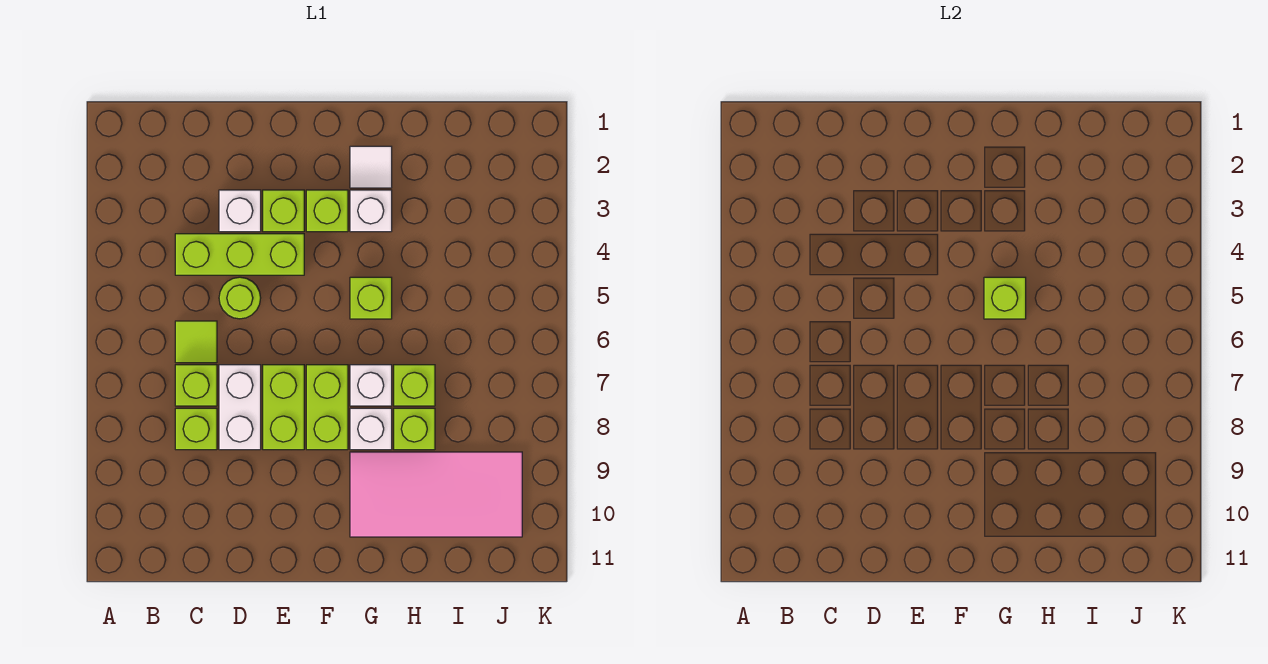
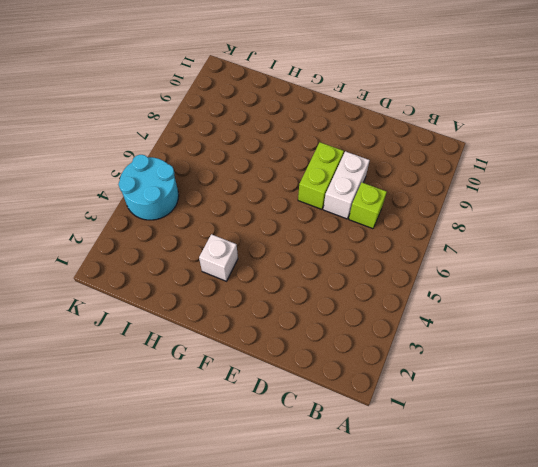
cyan 2x2 round brick [118,155,179,220] -> none
none -> lime 1x3 brick [175,234,304,275]
none -> lime 1x1 tile [175,321,217,363]
none -> lime 1x1 brick [175,408,217,450]

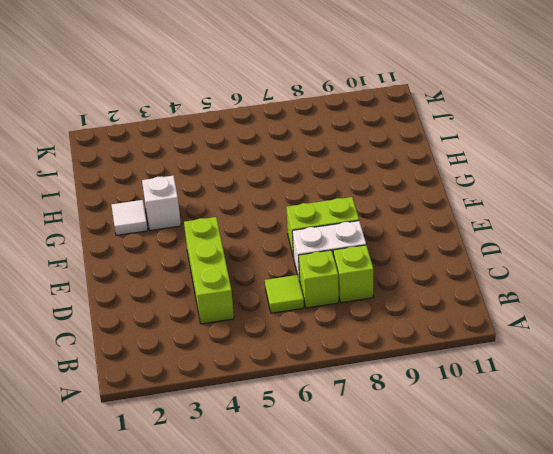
none -> white 1x1 brick [219,190,261,232]
none -> lime 1x1 round brick [219,277,261,319]
none -> lime 1x1 brick [263,190,304,232]

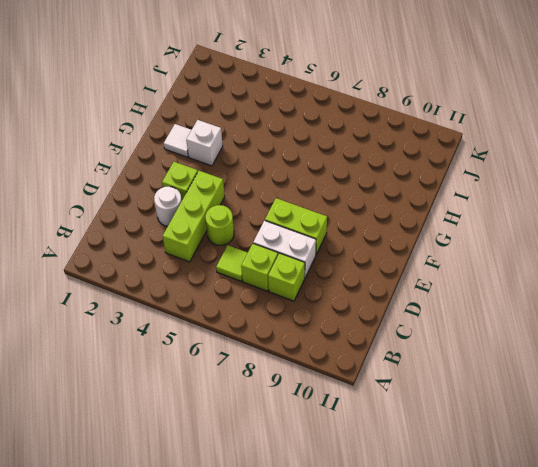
white 1x1 round brick [154,187,182,226] -> white 1x1 brick [219,190,261,232]
none -> lime 1x1 brick [306,190,348,232]
none -> lime 1x2 brick [306,365,348,450]
none -> lime 1x1 brick [350,277,392,319]

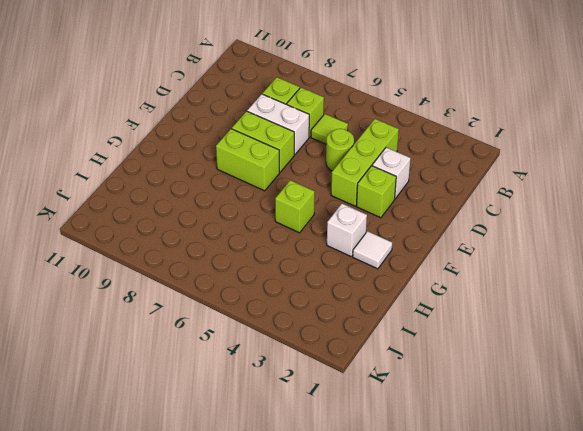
none -> lime 1x1 brick [306,190,348,232]
none -> white 1x1 brick [350,365,392,406]
none -> white 1x1 brick [350,408,392,450]

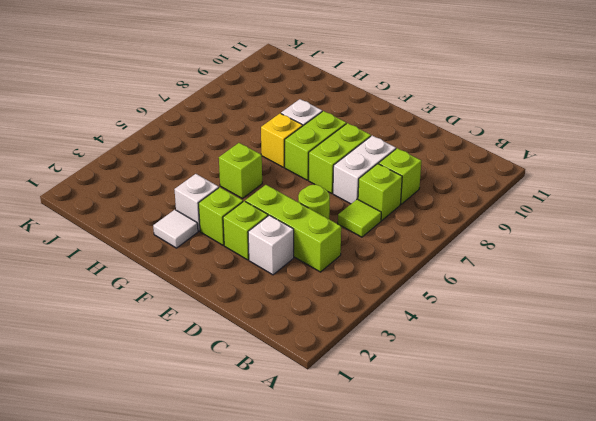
yellow 1x1 brick [261,113,303,167] -> white 1x1 brick [350,365,392,406]
none -> pink 2x4 tile [350,452,522,537]
none -> lime 1x1 brick [394,365,435,406]
none -> lime 1x1 brick [394,408,435,450]

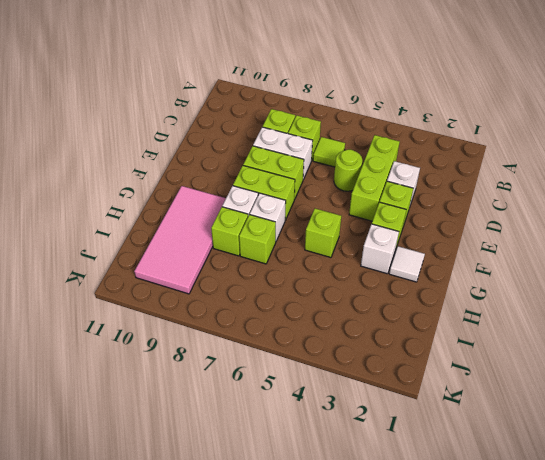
none -> lime 1x1 brick [984,277,1026,319]

